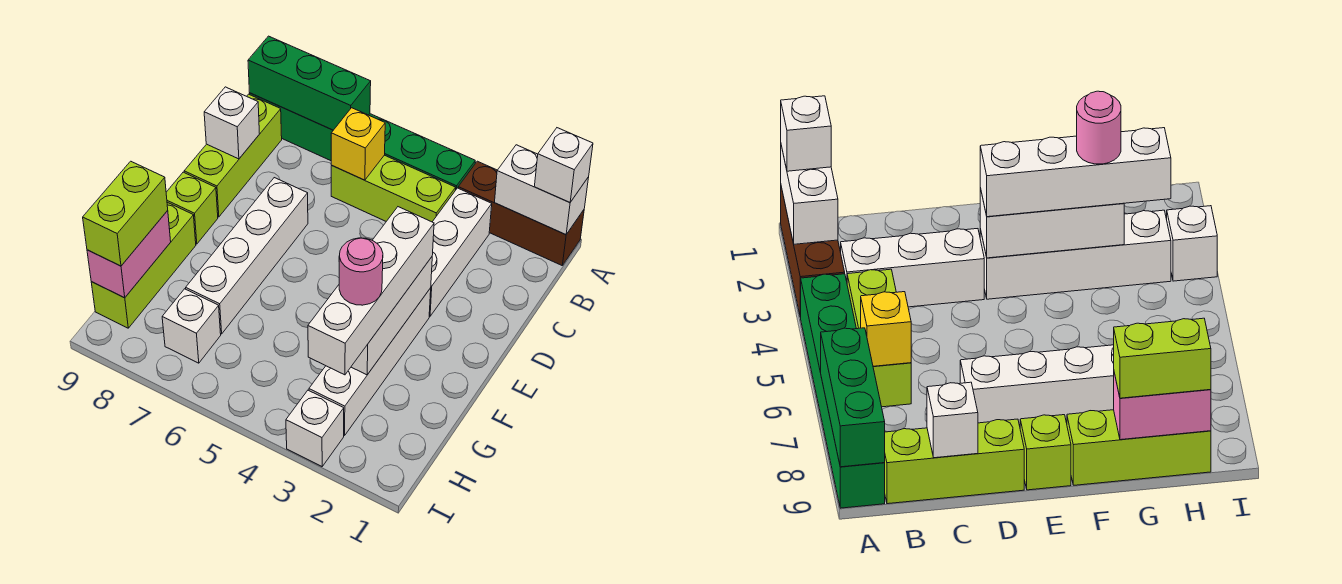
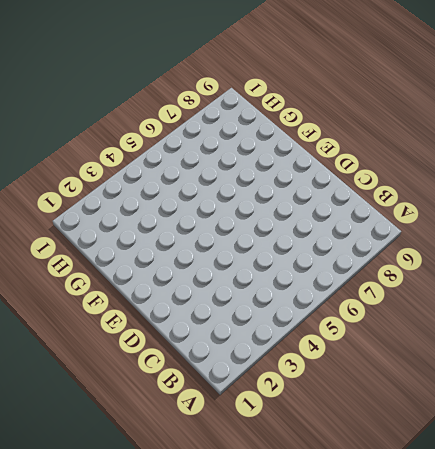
none -> brown 1x3 brick [458,161,584,265]
none -> green 1x6 brick [250,93,475,189]
none -> white 1x3 brick [429,188,492,316]

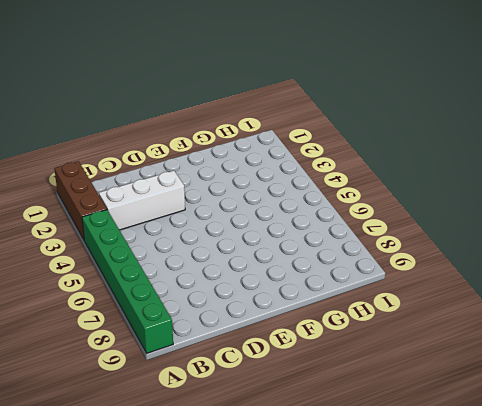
none -> lime 1x3 brick [331,155,456,222]
none -> lime 1x3 brick [184,94,282,217]
none -> white 1x4 brick [186,178,308,334]

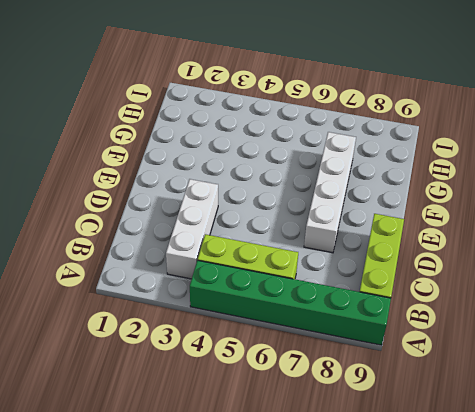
none -> brown 1x3 brick [458,161,584,265]
none -> white 1x4 brick [309,288,431,435]
none -> lime 1x1 brick [166,172,218,244]

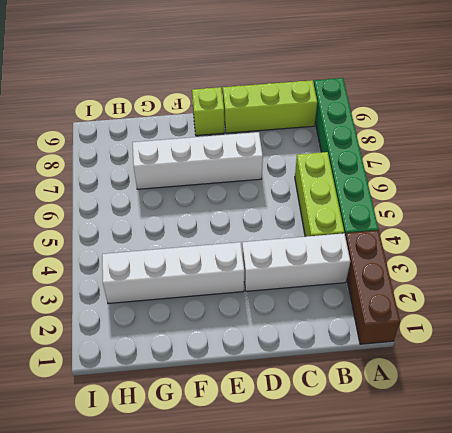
none -> lime 1x3 brick [91,202,196,328]
none -> white 1x1 brick [162,289,221,363]
none -> white 1x1 brick [286,390,344,466]

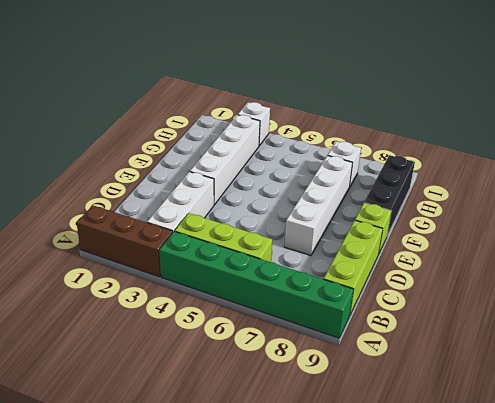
black 1x3 brick [364,155,415,236] -> lime 1x3 brick [91,202,196,328]
none -> white 1x2 brick [495,145,589,235]
none -> green 1x3 brick [248,36,371,130]
none -> yellow 1x1 brick [331,108,385,180]

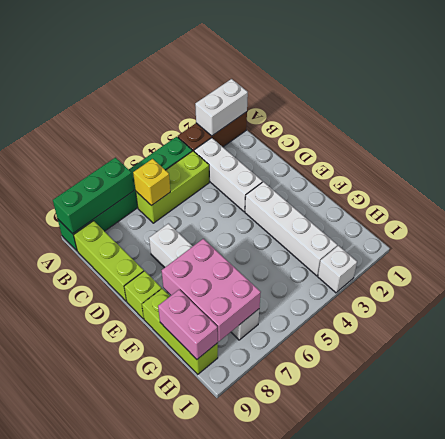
pink 2x3 brick [162,239,261,341] -> none
none -> white 1x1 brick [204,87,259,159]
none -> white 1x3 brick [351,257,432,375]
none -> white 1x1 brick [534,128,593,202]

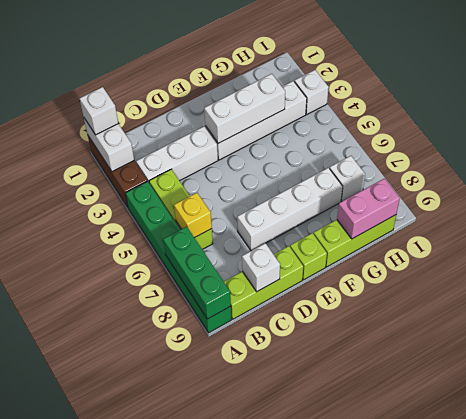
none -> white 1x4 brick [308,207,434,375]
none -> lime 1x2 brick [83,161,168,266]
none -> pink 1x1 round brick [339,238,383,305]

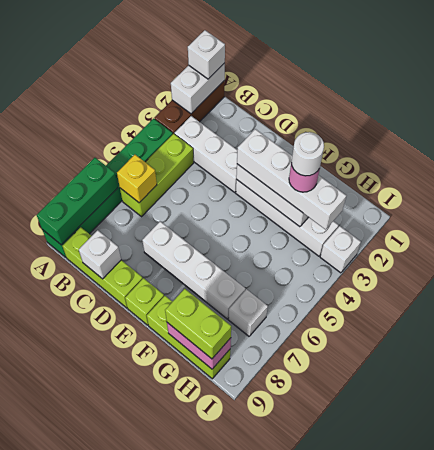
white 1x1 round brick [291,132,324,176] -> none

